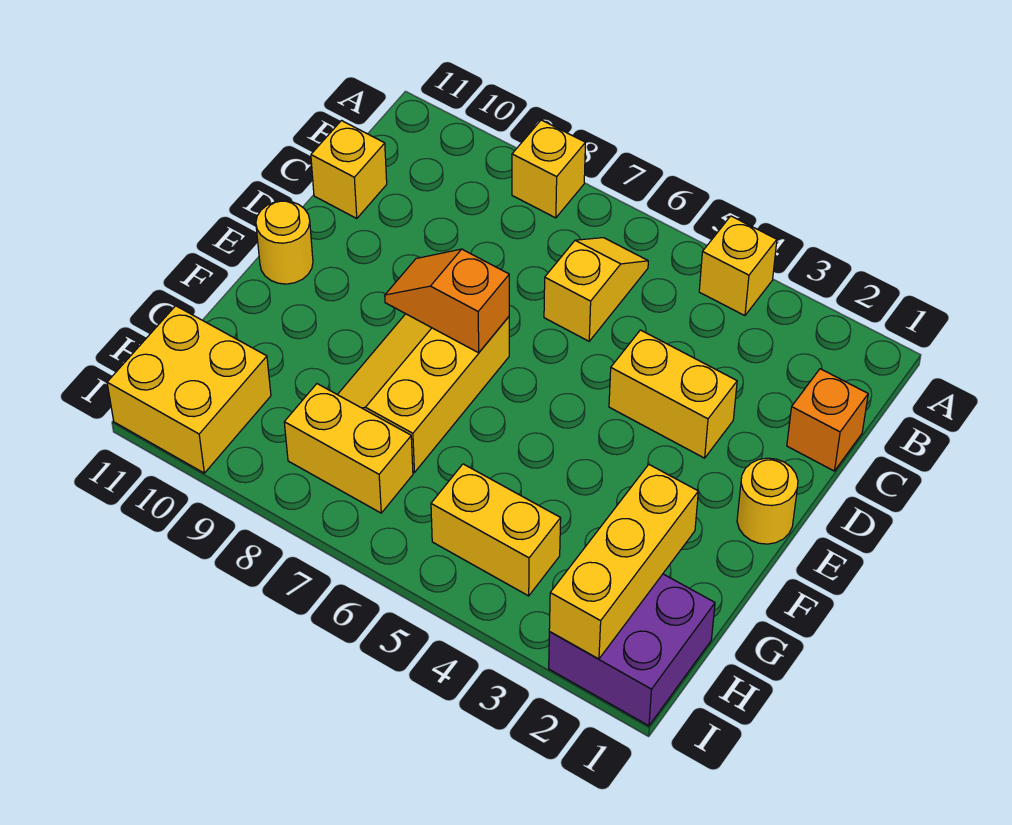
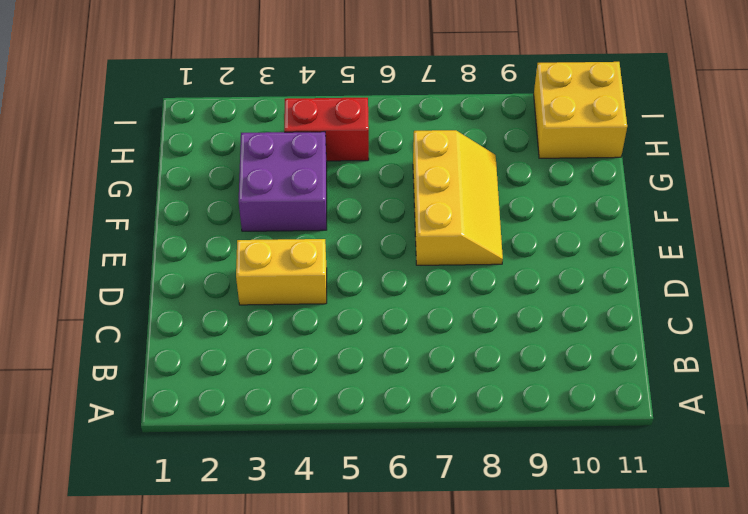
purple 2x2 brick [239,132,327,231] -> purple 2x2 brick moved to [549,574,715,726]
red 1x2 brick [284,98,369,161] -> yellow 1x2 brick [431,464,561,596]
none -> yellow 1x1 brick [699,216,777,316]
none -> yellow 1x1 brick [512,120,585,218]
none -> yellow 1x2 slope [544,238,648,341]

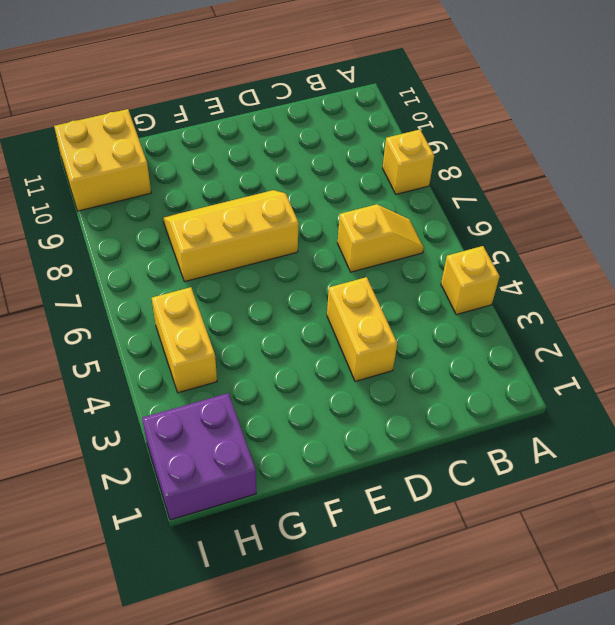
none -> orange 1x1 brick [787,369,868,471]
none -> yellow 1x1 brick [311,121,387,219]
none -> yellow 1x1 round brick [737,458,798,544]

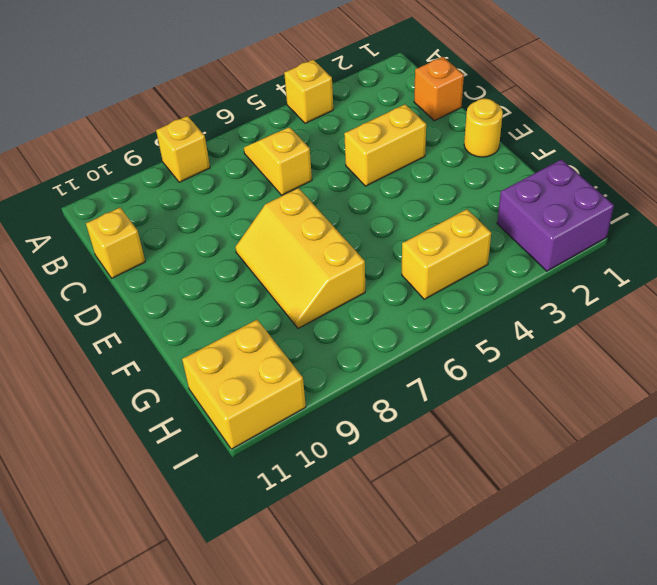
none -> yellow 1x1 round brick [256,201,313,284]
none -> yellow 1x2 brick [284,384,413,513]
none -> orange 1x2 slope [385,249,509,353]

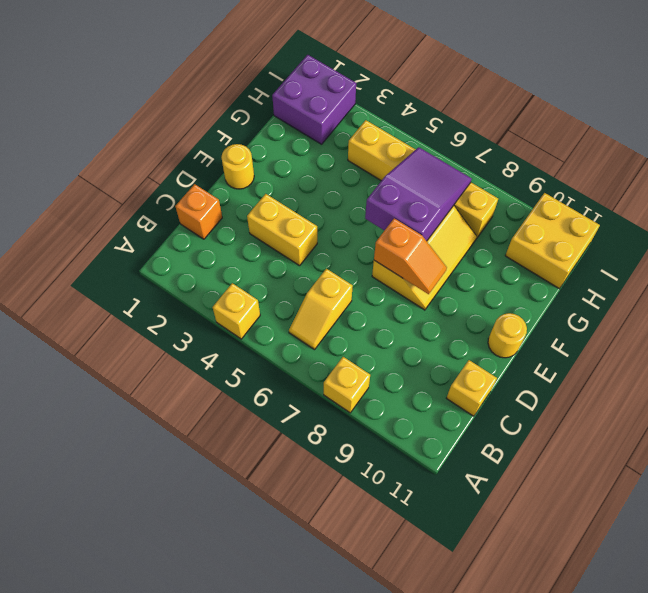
purple 2x3 slope [365,147,472,241] -> none
none -> yellow 1x3 brick [549,465,698,659]

